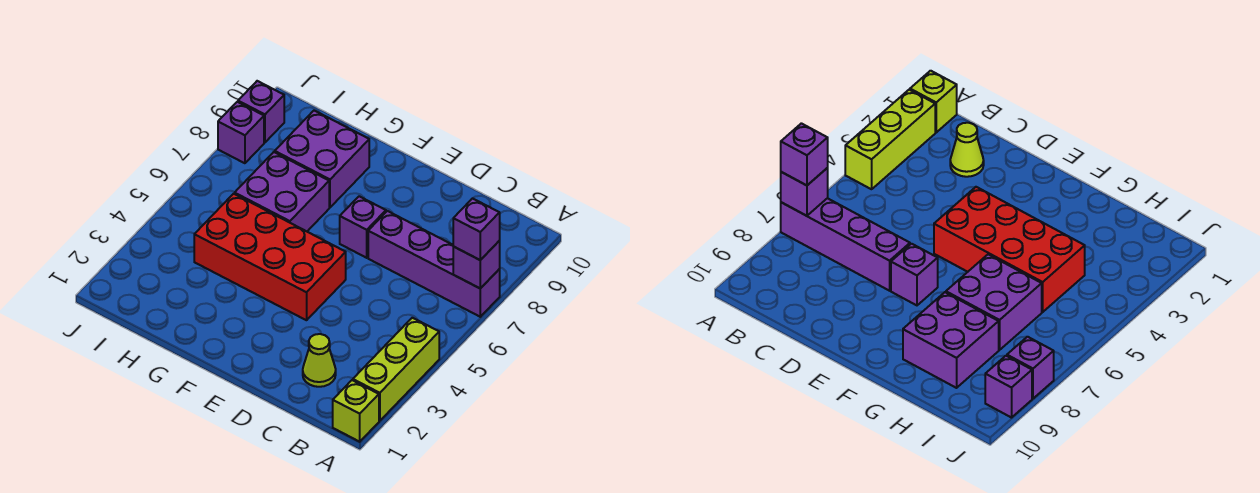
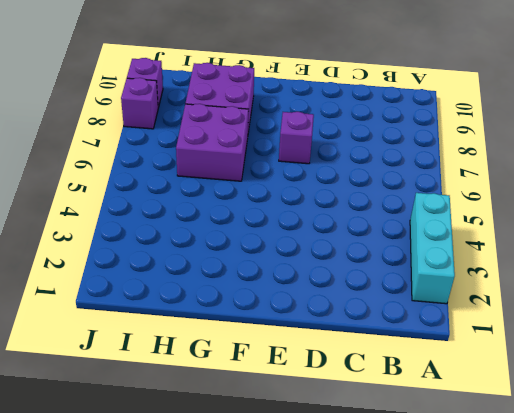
cyan 1x3 brick [410,193,455,304] -> lime 1x3 brick [353,318,439,421]
none -> lime 1x1 brick [333,380,379,442]
none -> purple 1x4 brick [368,211,500,317]
none -> lime 1x1 cone [303,334,336,387]

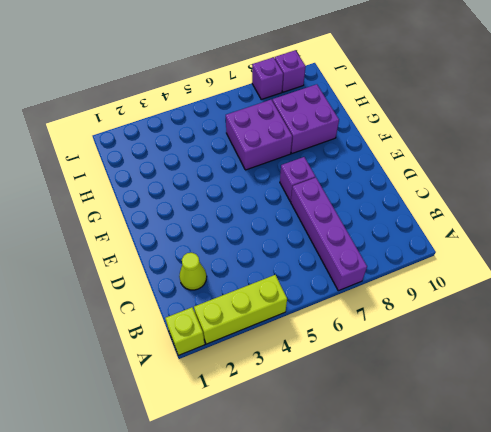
none -> red 2x4 brick [194,194,346,320]
none -> purple 1x1 brick [453,241,500,288]
none -> purple 1x1 brick [453,198,500,260]

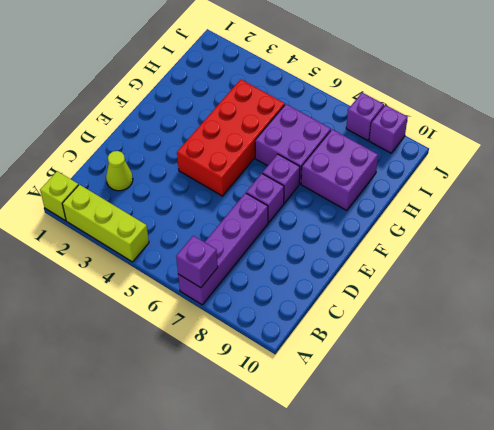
purple 1x1 brick [262,154,300,203] -> purple 1x1 brick moved to [453,198,500,260]

